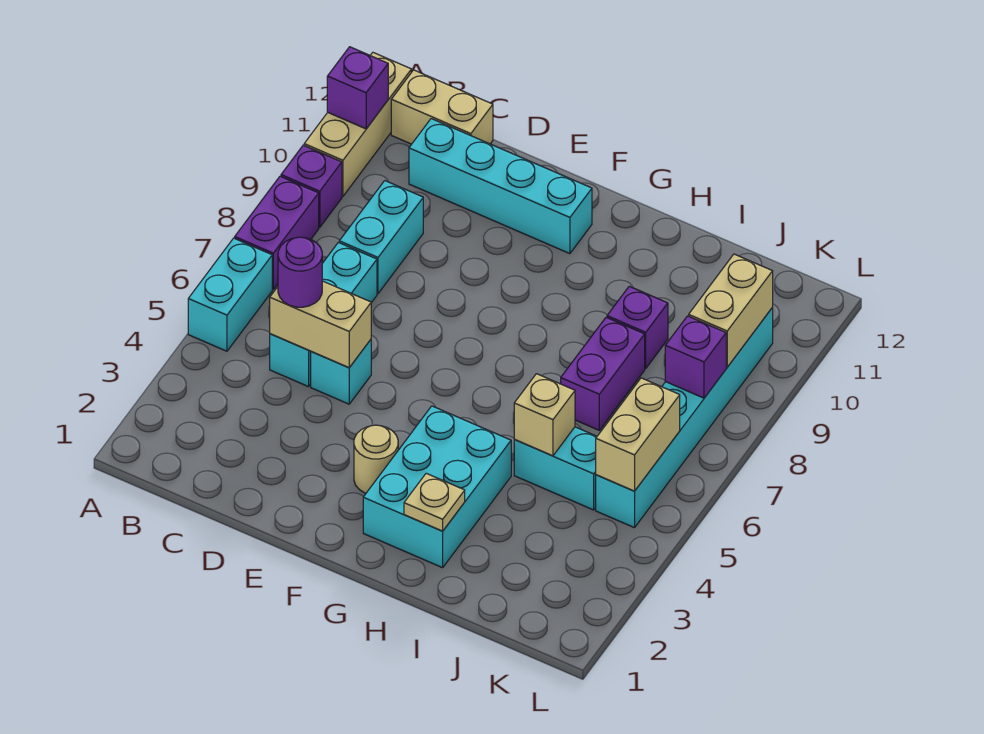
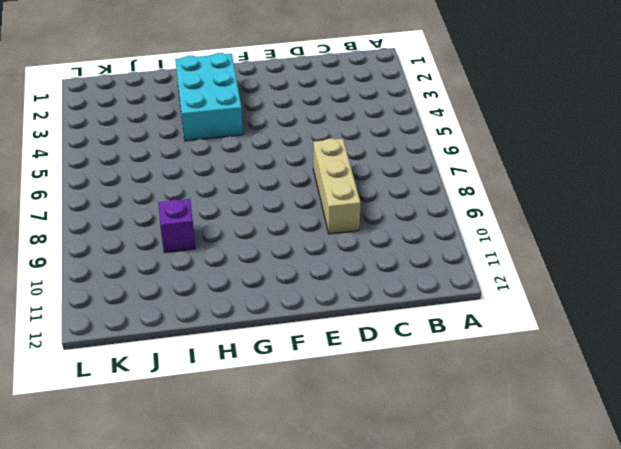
tan 1x3 brick [313,139,361,234] -> tan 1x3 brick moved to [304,53,411,196]
none -> cyan 1x2 brick [188,238,272,351]
none -> purple 1x2 brick [235,176,319,289]
none -> purple 1x1 brick [281,145,342,227]

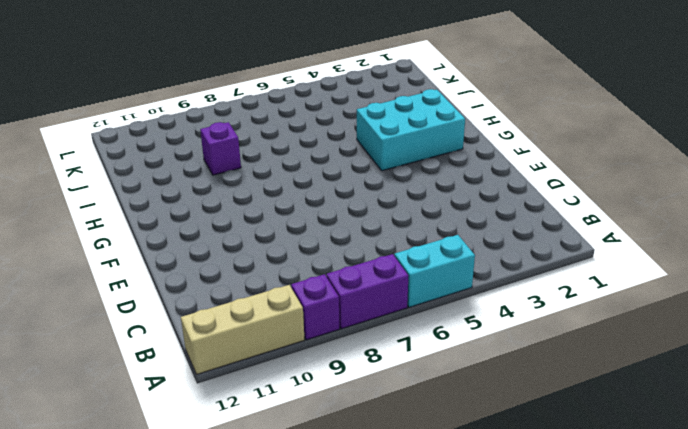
none -> tan 1x2 brick [391,70,493,144]
none -> cyan 1x3 brick [270,242,377,387]
none -> cyan 1x2 brick [339,181,423,294]

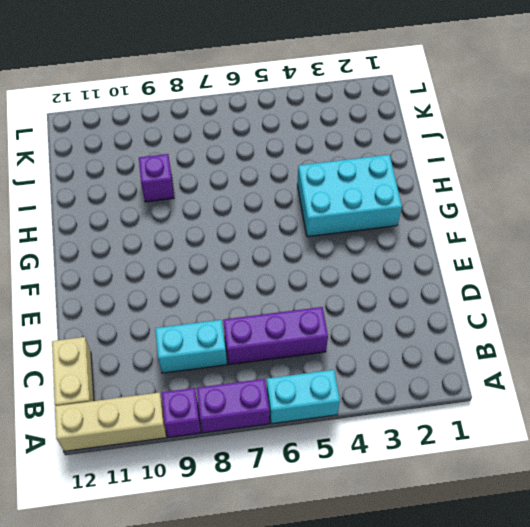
purple 1x3 brick [223,307,328,365] -> cyan 1x3 brick [270,242,377,387]
none -> cyan 1x4 brick [409,119,592,254]
none -> cyan 1x1 brick [311,340,371,404]
none -> tan 1x1 round brick [354,425,398,493]

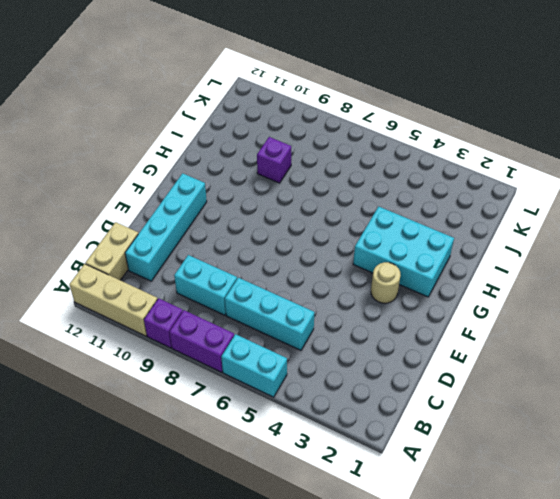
none -> cyan 1x1 brick [311,340,371,404]
none -> cyan 1x2 brick [514,427,597,510]
none -> purple 1x2 brick [561,317,645,430]

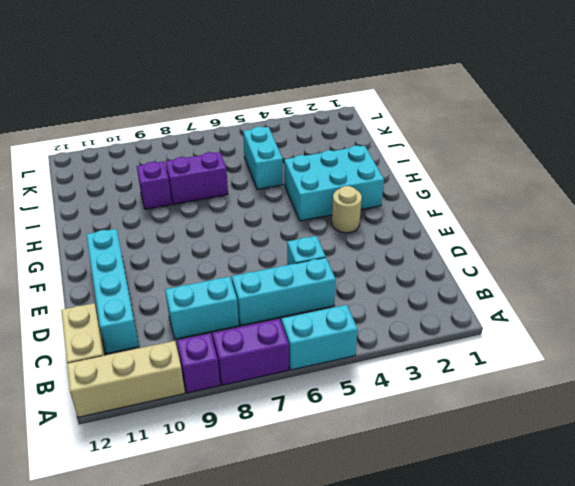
none -> cyan 1x6 brick [596,308,773,528]
none -> purple 1x1 brick [327,47,388,129]
none -> tan 1x2 brick [270,281,371,367]

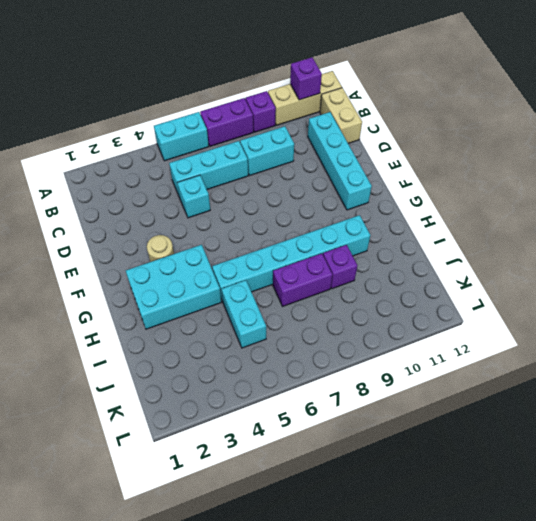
cyan 1x6 brick [212,215,370,301] -> cyan 1x6 brick moved to [596,308,773,528]
none -> tan 1x2 brick [270,281,371,367]
none -> tan 1x1 plate [404,473,465,531]
none -> tan 1x1 brick [514,374,575,456]

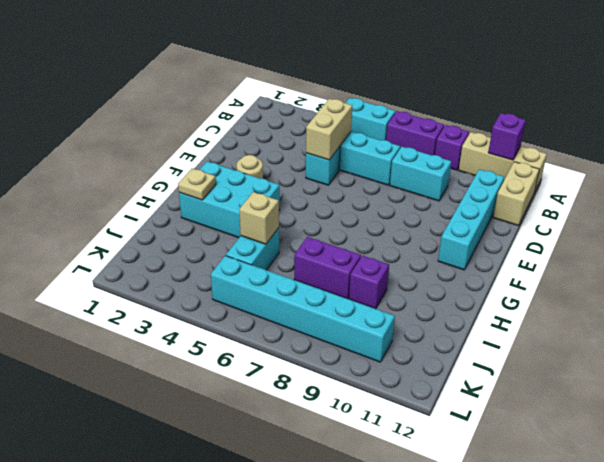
none -> tan 1x2 brick [596,378,680,491]
none -> purple 1x1 brick [665,316,726,398]
none -> tan 1x2 brick [689,254,773,367]

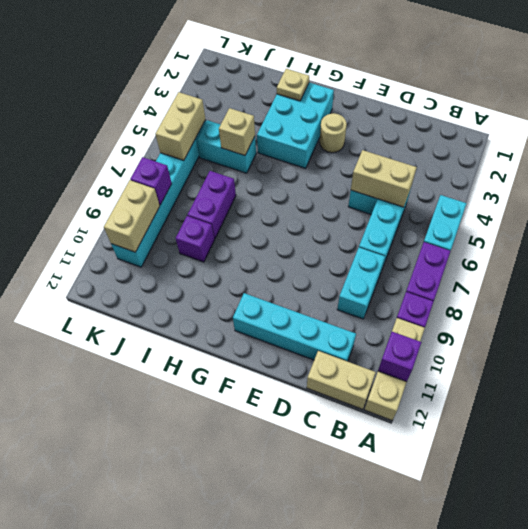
none -> purple 1x1 round brick [278,237,322,307]

